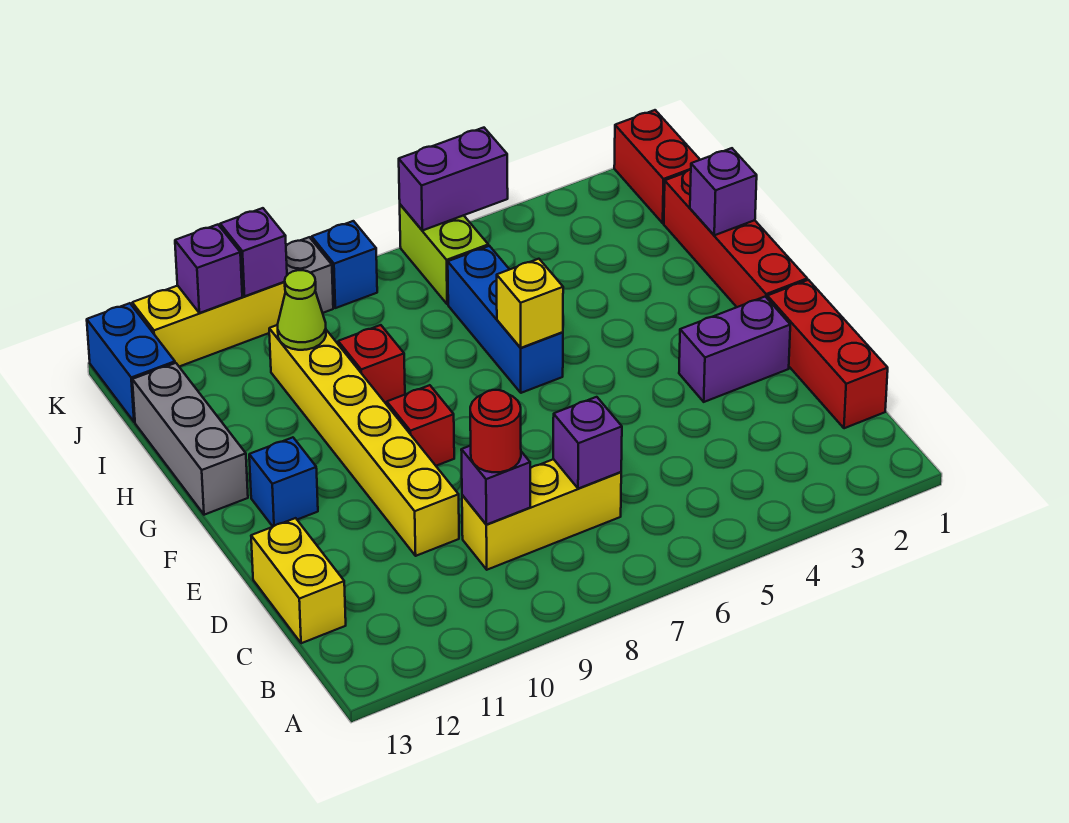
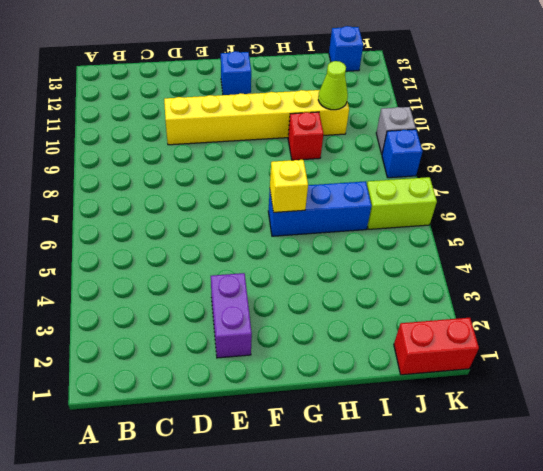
blue 1x1 brick [329,26,363,71] -> blue 1x2 brick [87,303,175,422]
none -> red 1x3 brick [767,280,888,428]
none -> yellow 1x3 brick [462,459,621,570]
none -> yellow 1x2 brick [251,518,346,643]

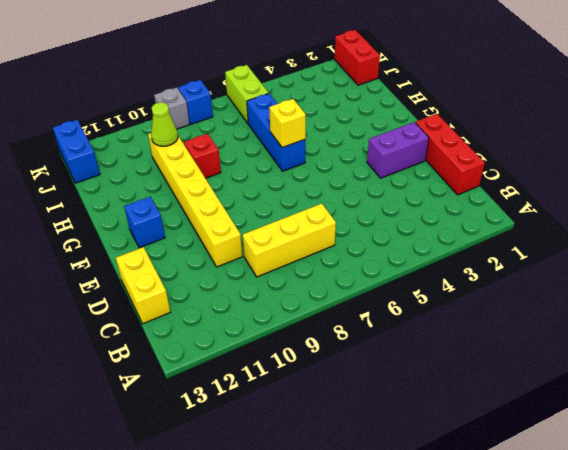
none -> red 1x4 brick [664,170,807,307]
none -> red 1x1 brick [387,385,454,466]
none -> grey 1x3 brick [132,363,248,515]

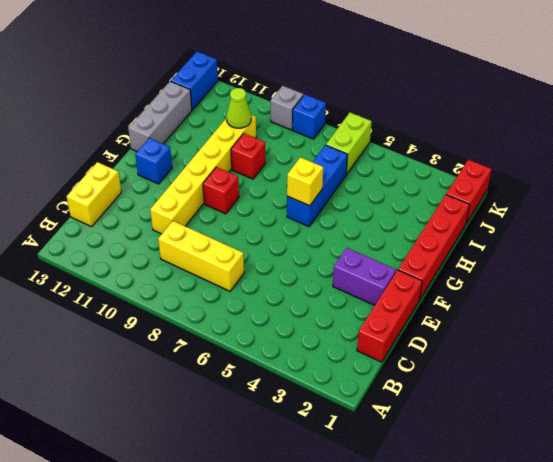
none -> yellow 1x3 brick [132,282,285,367]
none -> purple 1x1 brick [553,397,622,489]
none -> purple 1x1 brick [461,446,530,525]

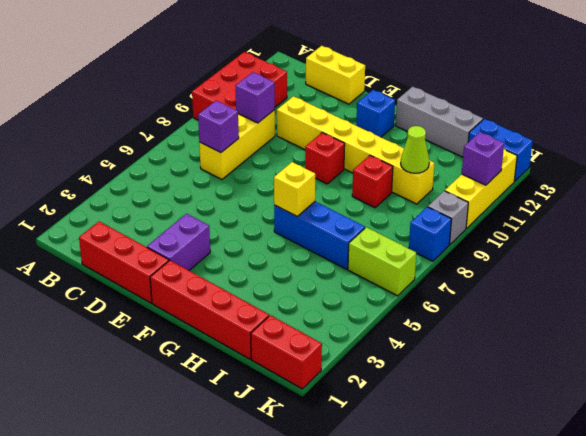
red 2x3 brick [192,52,287,120] -> none
none -> purple 1x1 brick [690,148,757,235]
none -> purple 1x2 brick [399,128,508,230]
none -> purple 1x1 brick [220,208,287,296]

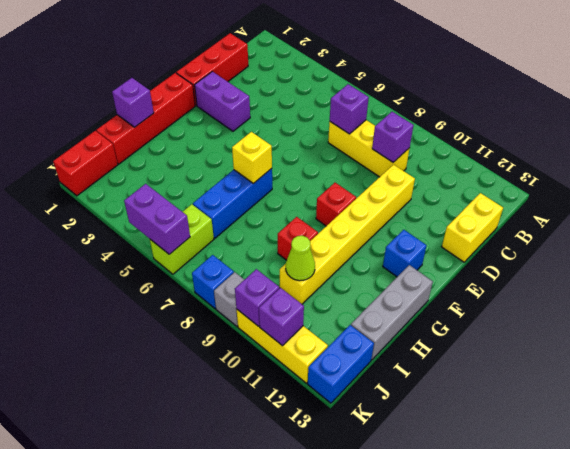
none -> red 1x1 round brick [470,390,521,472]

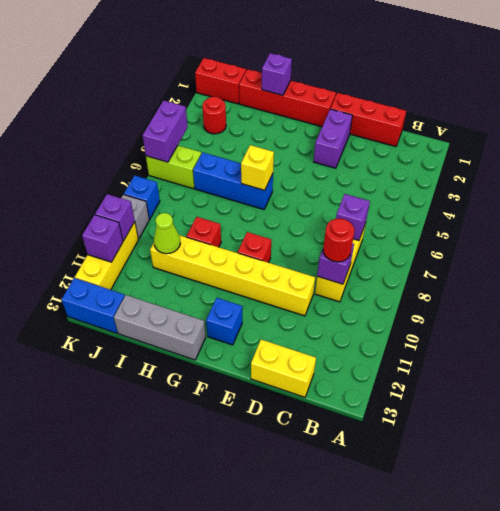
red 1x1 round brick [202,97,226,134] -> none

